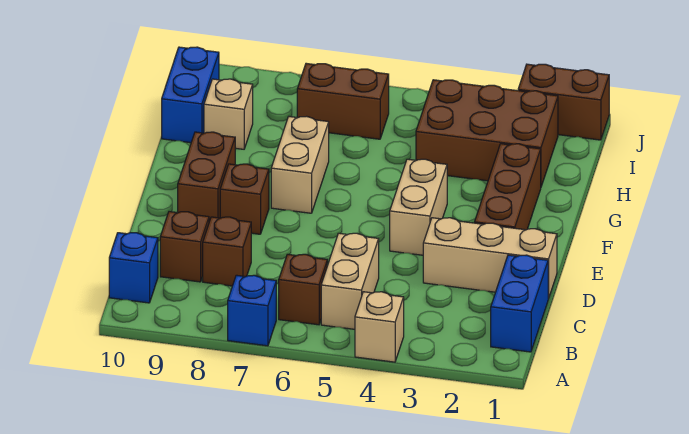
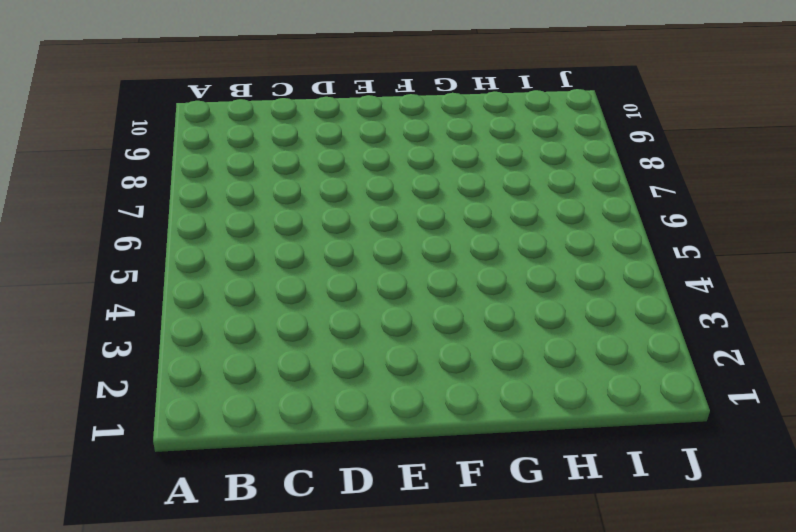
none -> tan 1x1 brick [355,292,404,362]
none -> blue 1x1 brick [228,275,276,346]
none -> blue 1x2 brick [491,255,548,352]

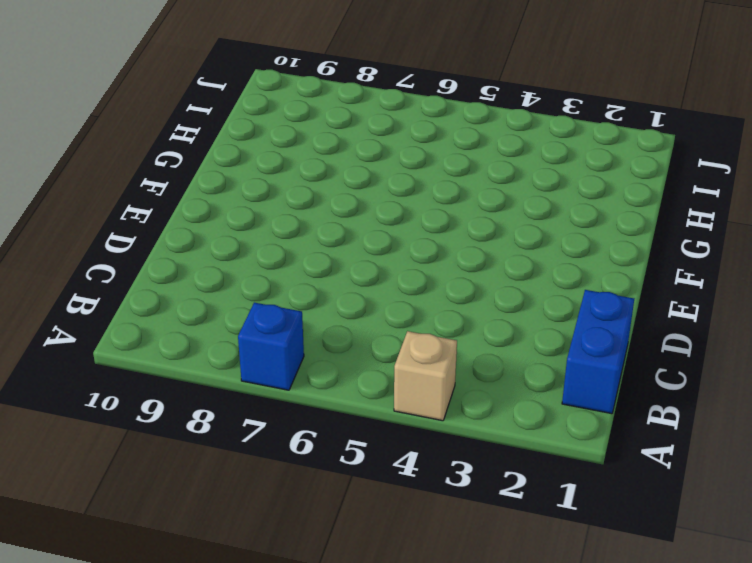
none -> tan 1x2 brick [321,233,379,329]
none -> brown 1x1 brick [279,254,327,325]
none -> blue 1x1 brick [109,233,158,303]

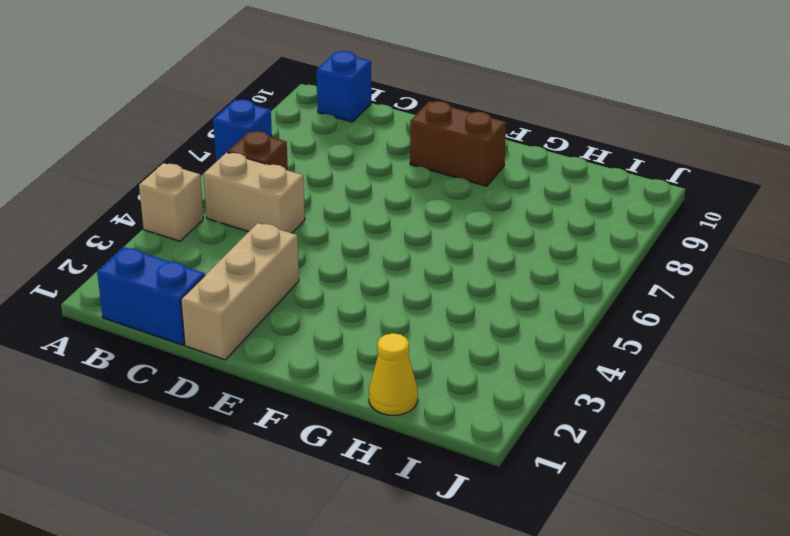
yellow 1x1 cone [369,333,418,415] -> none
none -> brown 1x1 brick [203,217,251,286]
none -> brown 1x1 brick [160,212,209,282]
none -> brown 1x3 brick [475,144,541,230]

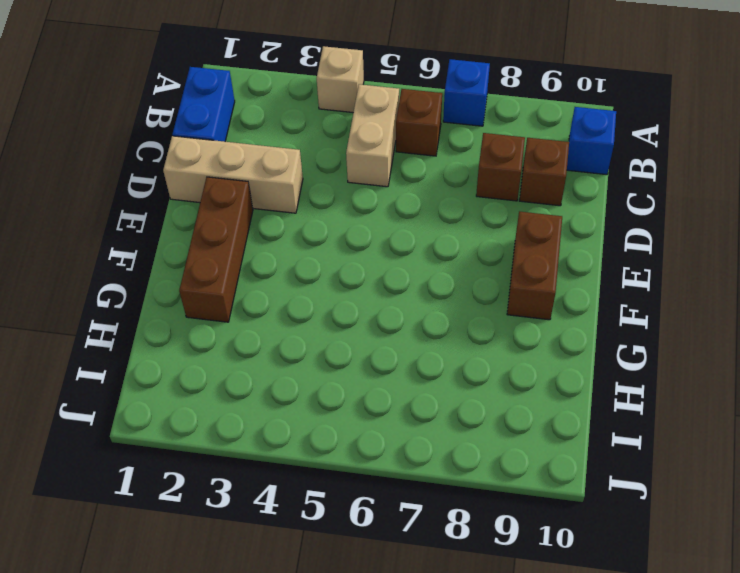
none -> tan 1x2 brick [390,159,447,255]
none -> brown 1x1 brick [220,164,269,234]
none -> tan 1x2 brick [271,116,329,213]

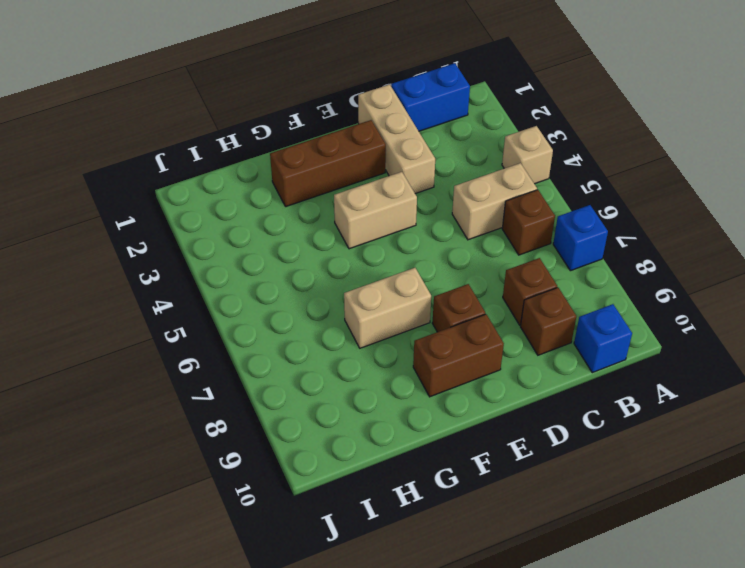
none -> brown 2x3 brick [416,80,558,186]
none -> tan 1x1 brick [204,79,253,149]
none -> blue 1x2 brick [162,47,219,143]

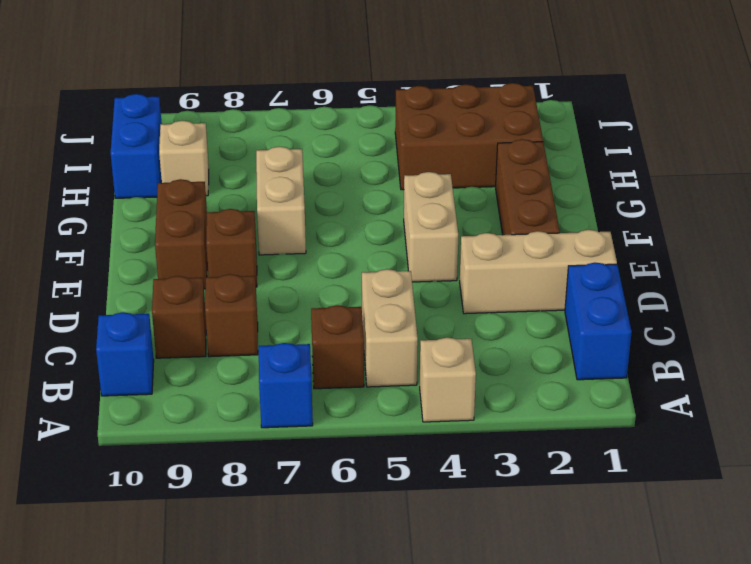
none -> brown 1x2 brick [297,63,389,139]
none -> brown 1x2 brick [518,64,609,140]

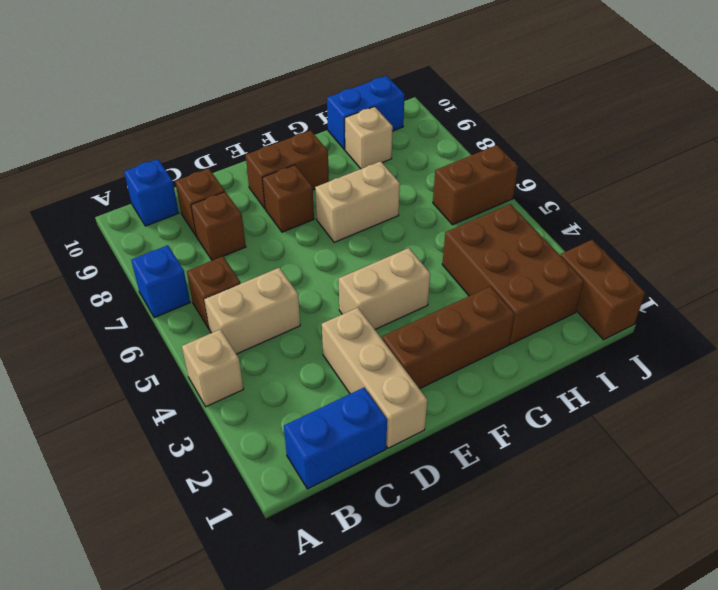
brown 1x2 brick [433,145,518,225] -> brown 1x2 brick turned to [297,63,389,139]

